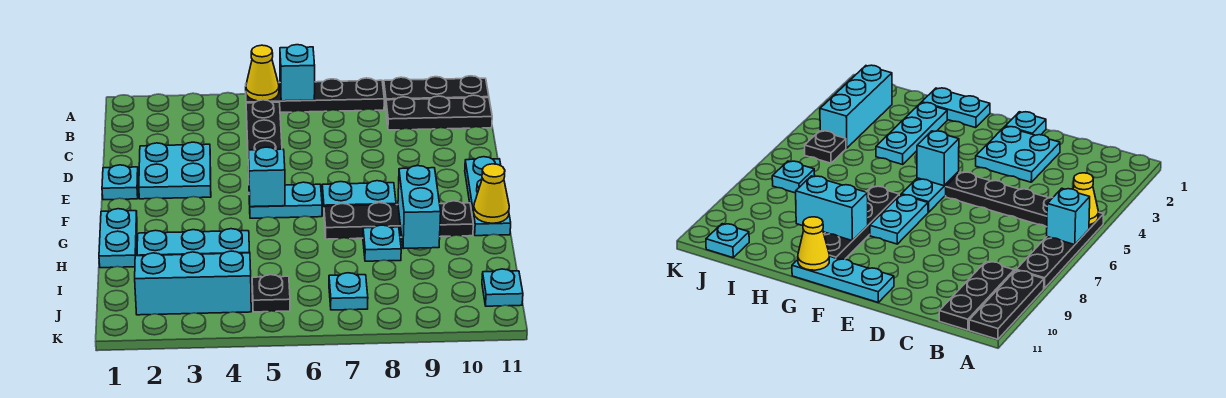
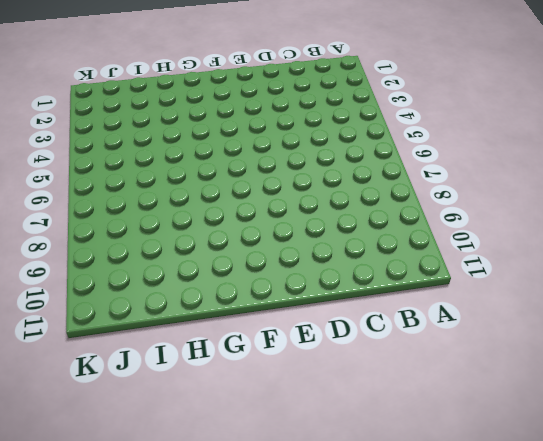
none -> black 1x4 plate [246,78,384,112]
none -> black 1x3 plate [384,76,489,107]
none -> black 1x4 plate [246,100,282,175]

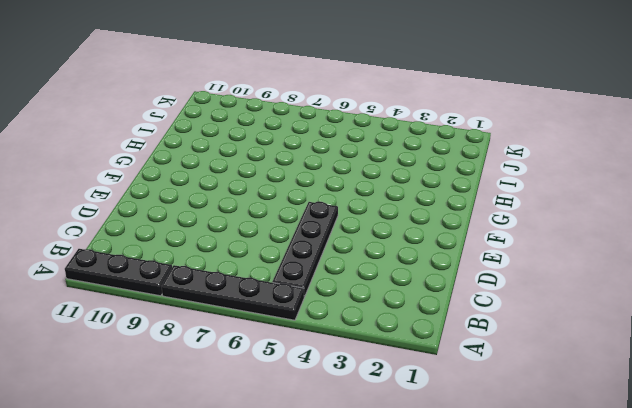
none -> black 1x3 plate [386,95,492,130]
none -> cyan 2x2 plate [139,142,211,199]
none -> cyan 1x1 plate [102,165,138,200]

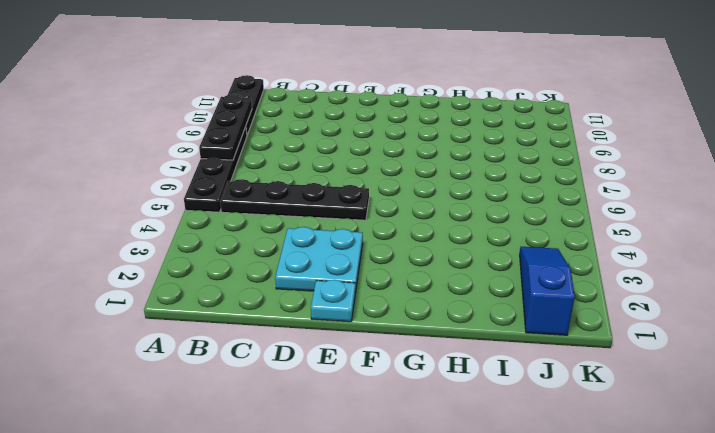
black 1x3 plate [199,94,252,160] -> black 1x3 plate moved to [386,95,492,130]
blue 1x3 slope [520,247,575,335] -> cyan 1x3 brick [135,251,251,315]
none -> cyan 1x3 plate [465,157,511,236]
none -> cyan 1x2 plate [249,182,322,218]
none -> cyan 1x2 plate [322,181,396,212]

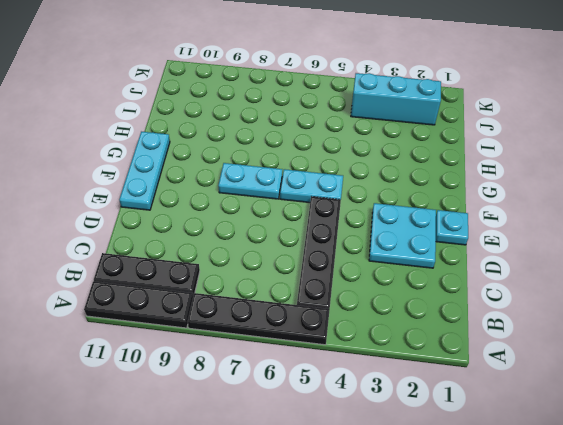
none -> cyan 1x2 plate [99,209,137,268]
none -> black 1x4 plate [324,201,473,239]
none -> cyan 1x3 plate [137,229,250,256]

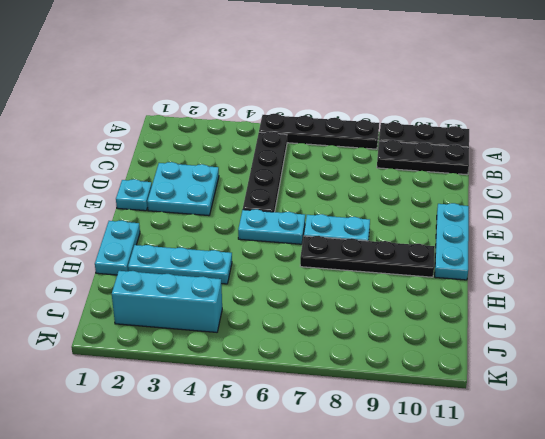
none -> cyan 1x1 plate [363,225,401,261]
none -> black 1x1 plate [252,275,290,312]
none -> cyan 1x1 plate [329,273,368,310]

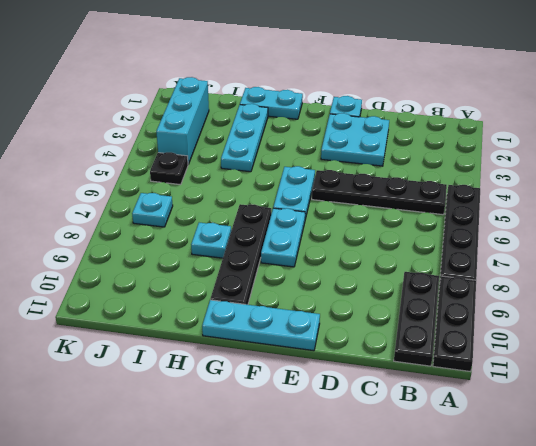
none -> cyan 1x1 plate [482,269,523,306]
none -> yellow 1x1 cone [246,45,279,101]
none -> cyan 1x1 brick [280,45,315,101]

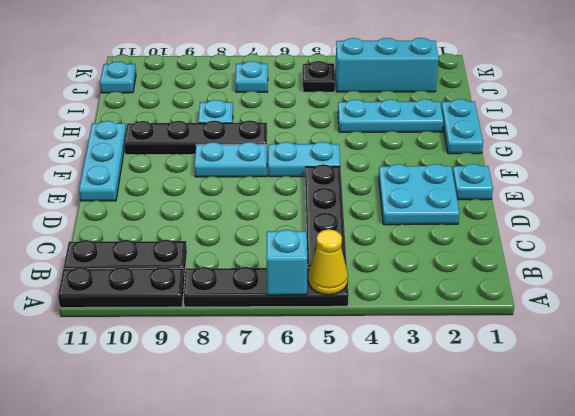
none -> cyan 1x1 brick [248,147,285,207]
none -> cyan 1x2 brick [398,166,441,249]
none -> yellow 1x1 cone [474,164,509,223]

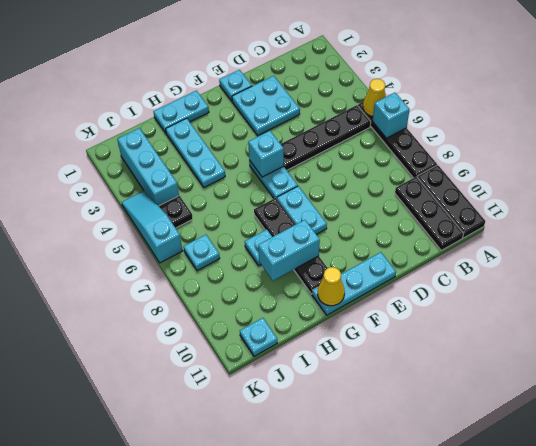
cyan 1x3 slope [122,191,182,263] -> none

